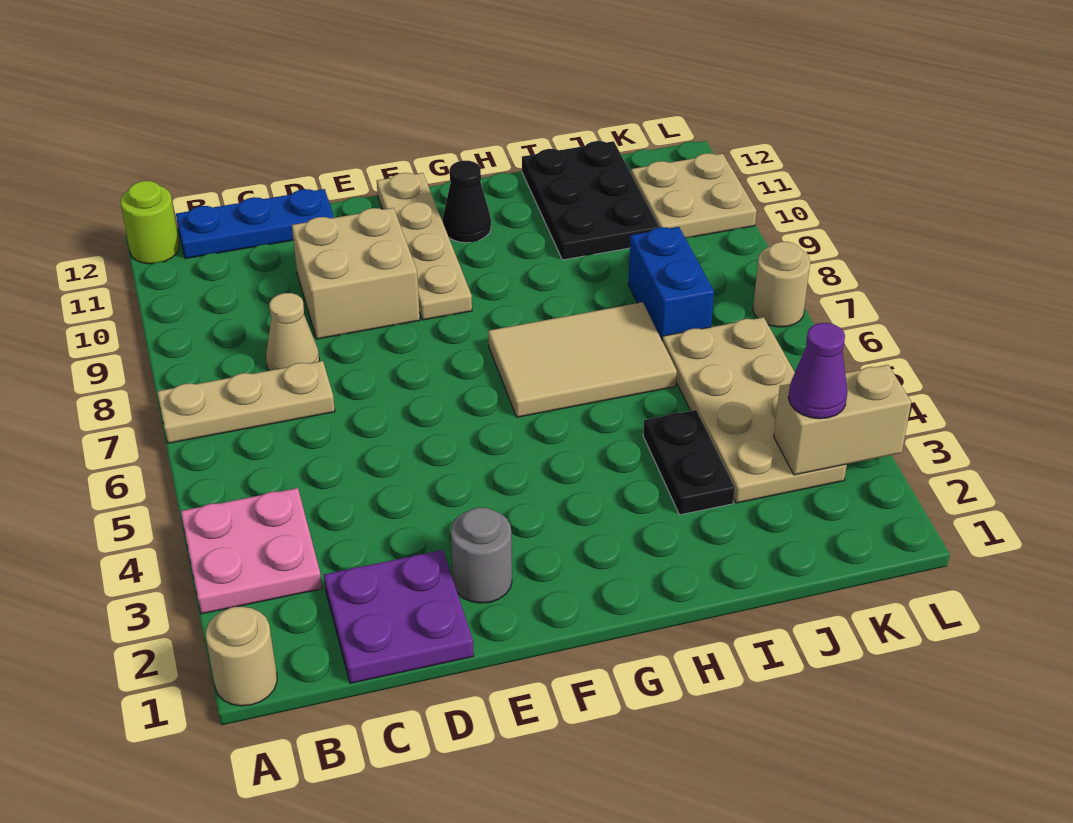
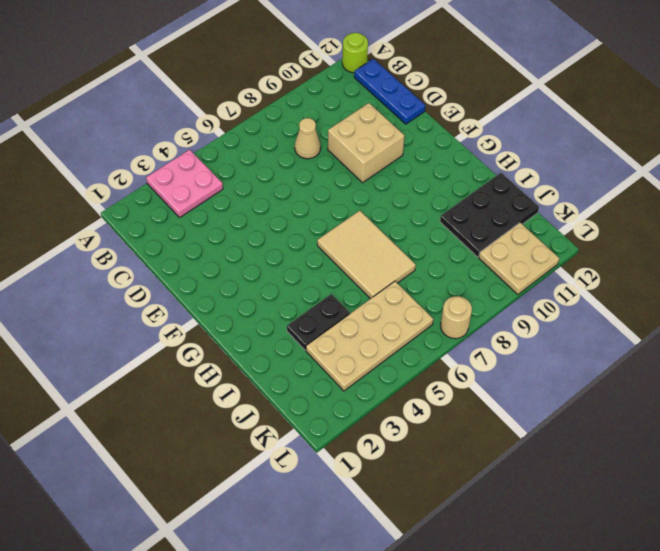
none -> tan 1x1 round brick [206,607,277,706]
none -> tan 1x3 plate [157,361,335,443]
none -> purple 2x2 plate [324,550,474,683]

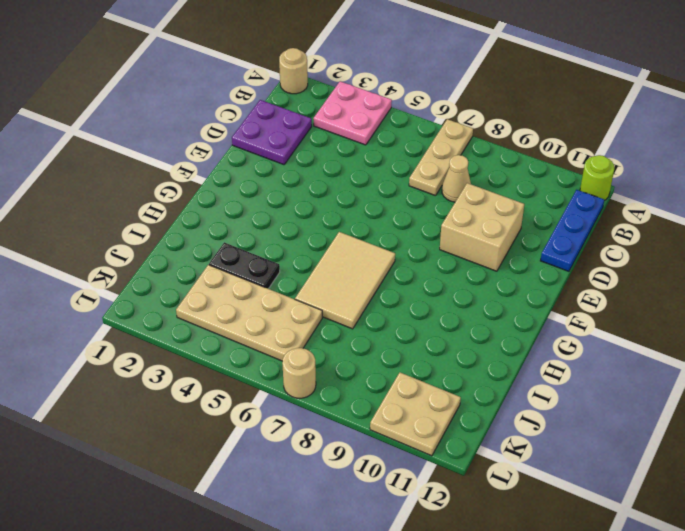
none -> grey 1x1 round brick [451,507,512,603]
none -> tan 1x4 plate [377,173,472,320]
none -> black 1x1 cone [443,161,491,243]

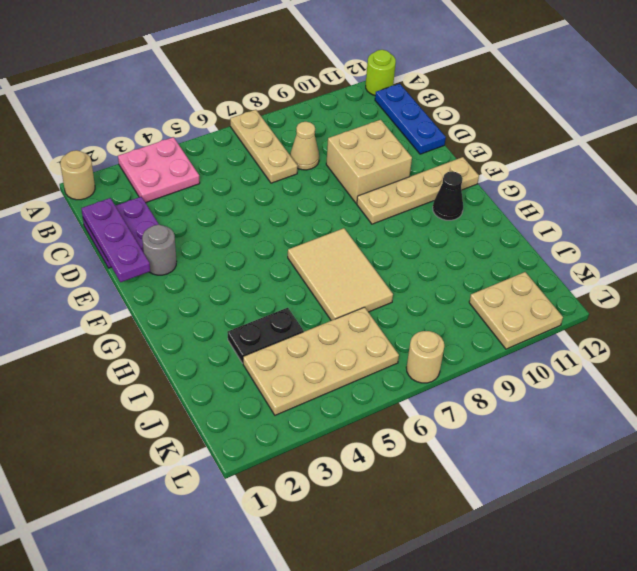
purple 1x3 plate [81,198,150,282] -> none
none -> black 2x3 plate [522,141,659,260]
none -> blue 1x2 brick [628,227,714,340]
none -> tan 1x2 brick [774,365,911,475]

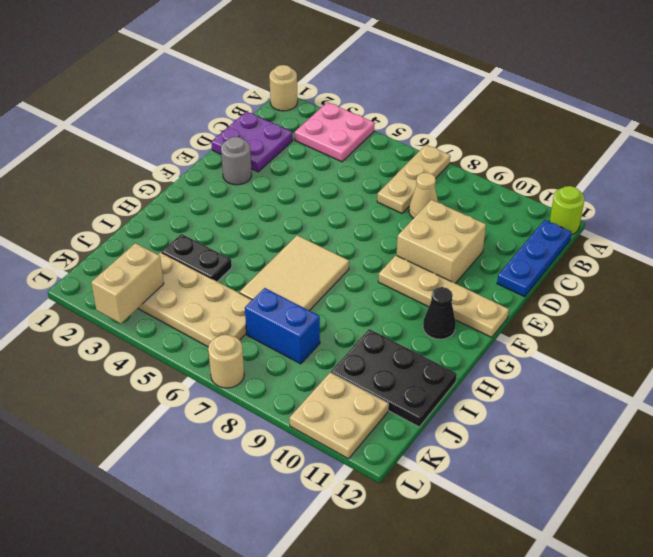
none -> purple 1x1 cone [788,323,848,419]

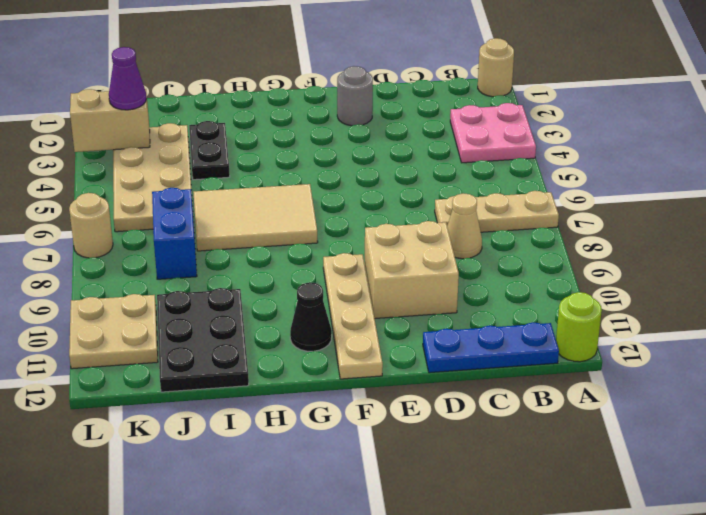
none -> purple 2x2 plate [324,550,474,683]

